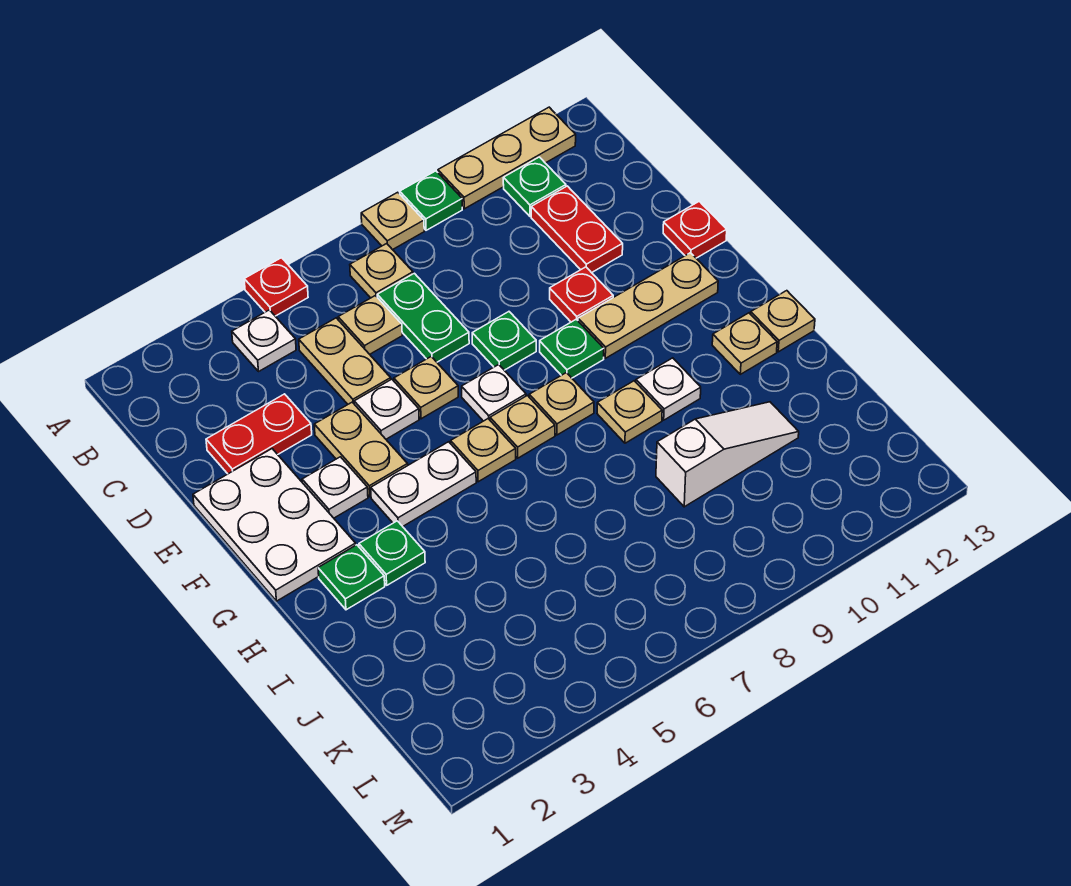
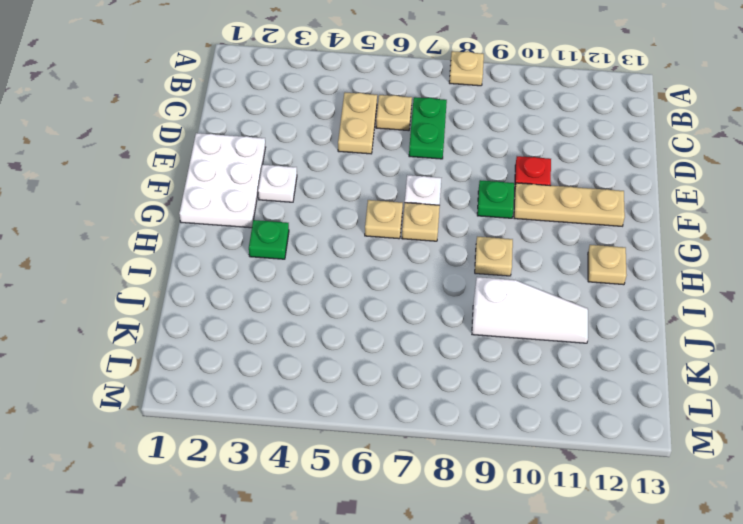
none -> red 1x1 plate [244,258,308,316]
none -> green 1x1 plate [400,171,462,230]
none -> tan 1x3 plate [438,107,576,209]
none -> white 1x1 plate [232,310,296,371]

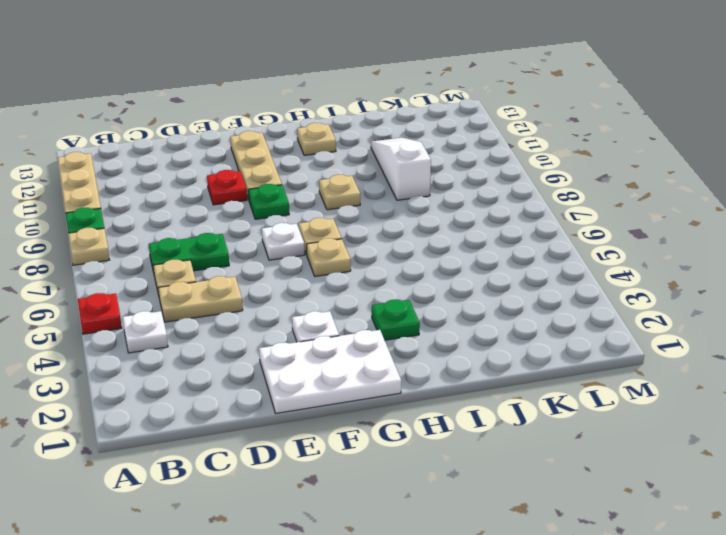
none -> tan 1x1 plate [350,244,413,298]
none -> green 1x1 plate [503,157,566,216]
none -> red 1x2 plate [531,186,623,273]
none -> red 1x2 plate [206,394,312,474]

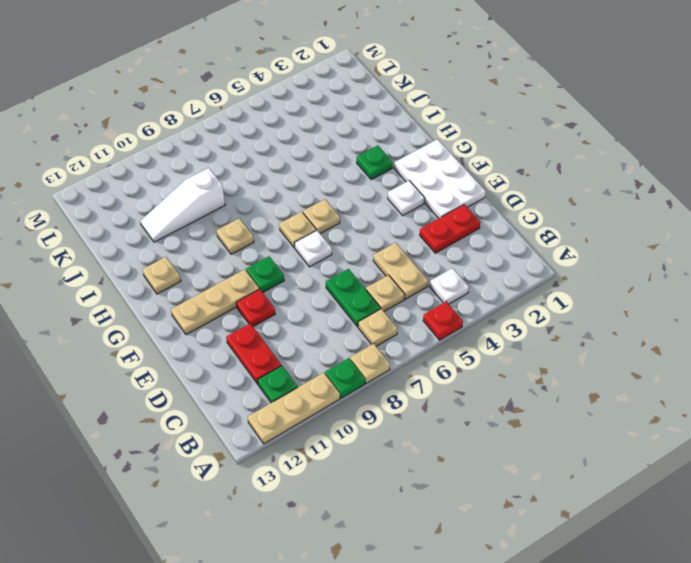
none -> tan 1x2 plate [314,402,408,497]
none -> white 1x1 plate [354,379,419,439]
none -> tan 1x1 plate [394,357,458,419]
none -> green 1x1 plate [472,312,536,370]

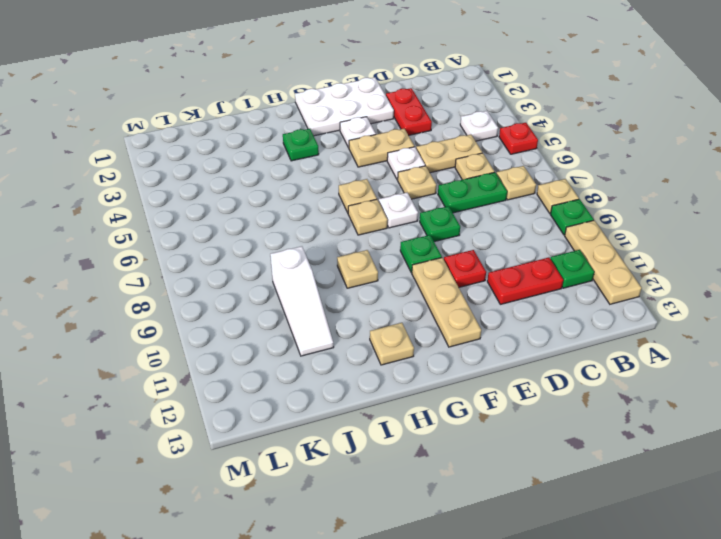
none -> red 1x1 plate [663,201,727,258]
none -> white 1x2 plate [371,442,476,526]
none -> tan 1x1 plate [529,373,594,435]
none -> green 1x1 plate [318,545,385,610]

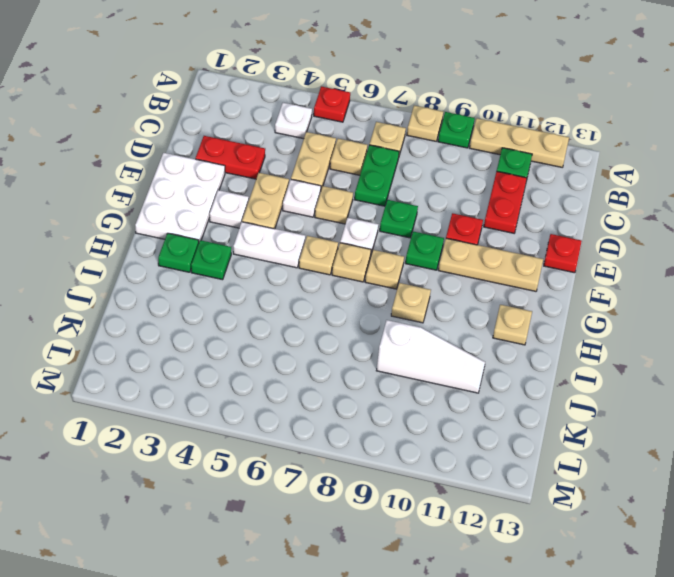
none -> white 1x1 plate [636,358,701,420]
none -> tan 1x1 plate [751,291,815,352]

